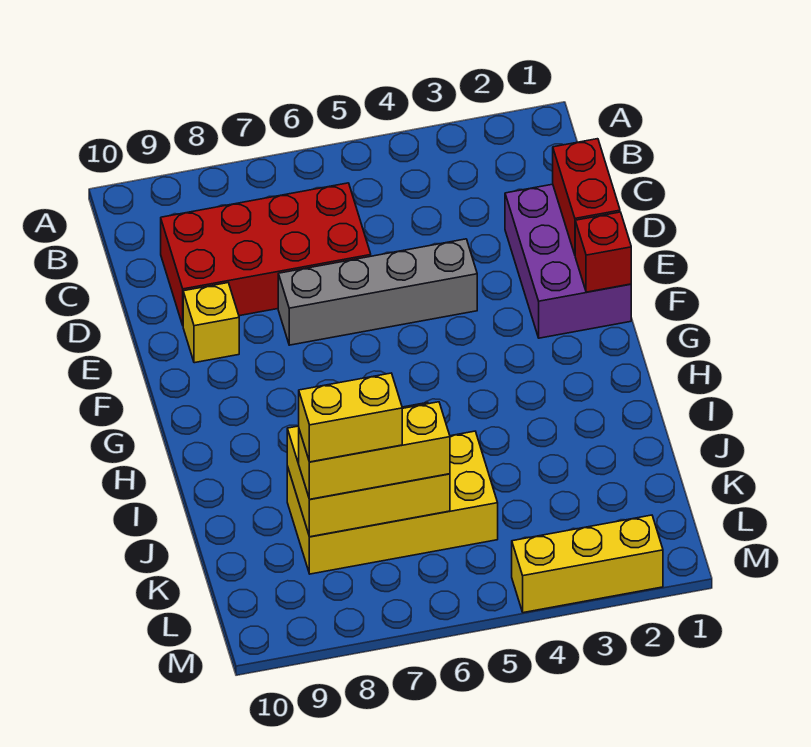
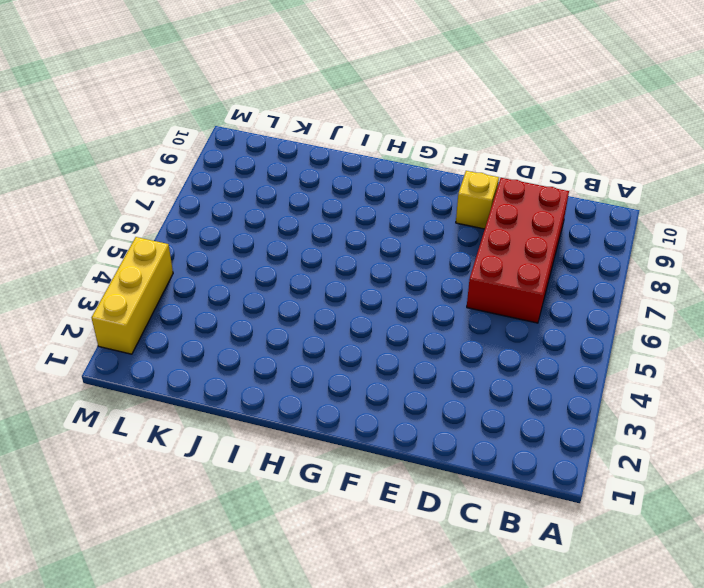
none -> purple 2x3 brick [505,184,631,338]
none -> grey 1x4 brick [278,239,477,345]

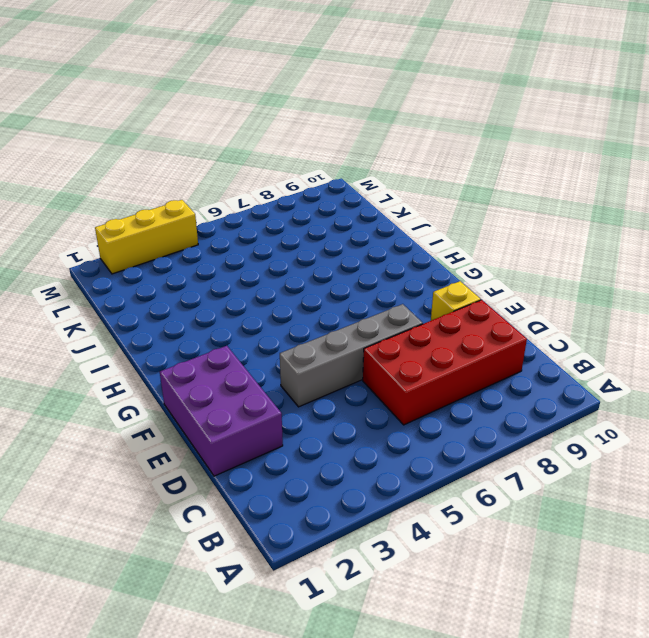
none -> yellow 2x4 brick [287,431,498,574]
none -> red 1x2 brick [553,139,620,254]

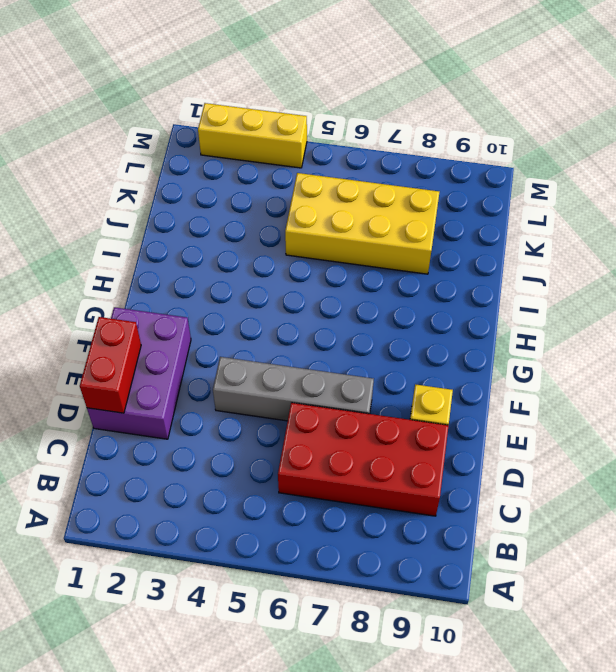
none -> red 1x1 brick [575,212,631,292]
none -> yellow 2x3 brick [287,403,450,537]

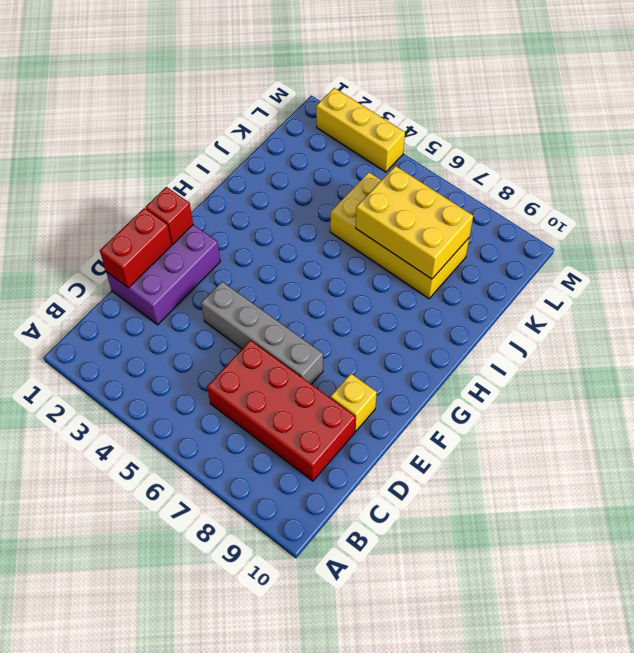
none -> yellow 1x3 brick [299,402,450,499]
none -> yellow 1x2 brick [299,373,402,462]

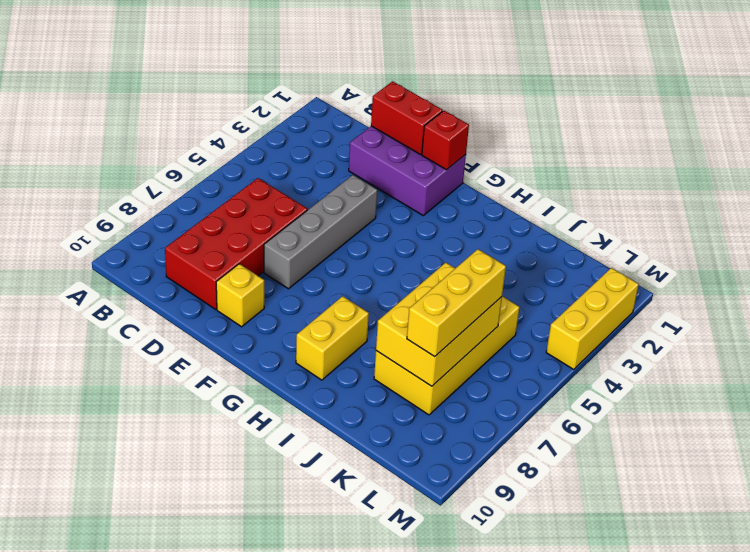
yellow 1x2 brick [296,296,369,380] -> yellow 1x2 brick moved to [299,373,402,462]

